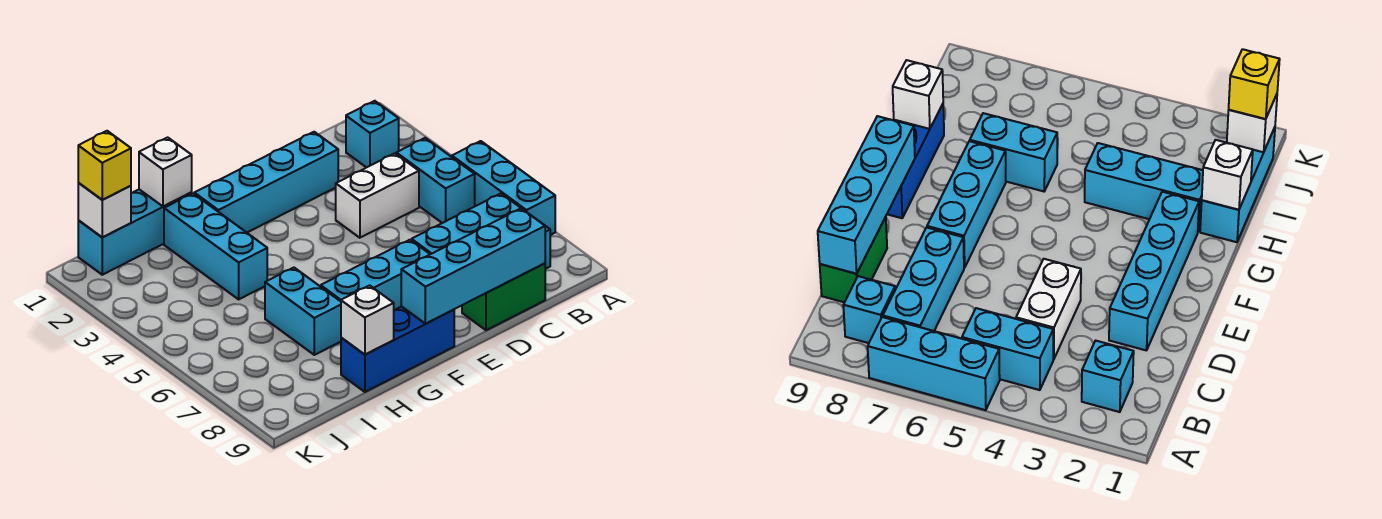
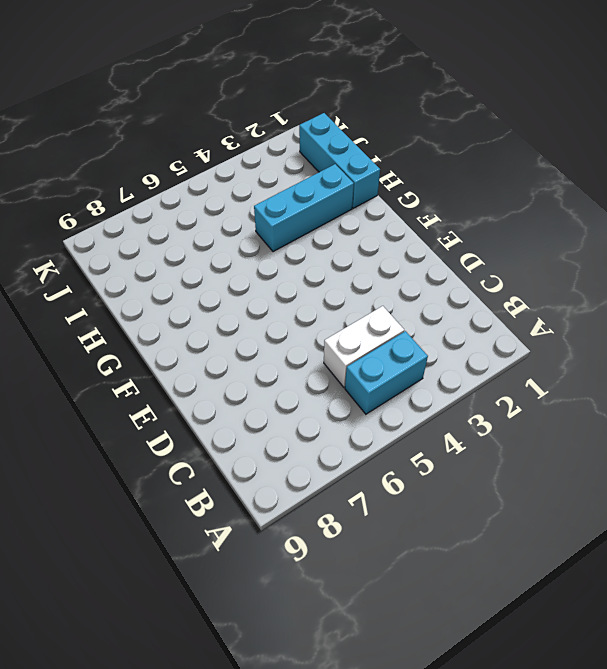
white 1x2 brick [324,306,404,387] -> white 1x2 brick turned to [336,153,419,238]
none -> cyan 1x3 brick [452,141,555,235]
none -> cyan 1x1 brick [346,101,399,168]
none -> cyan 1x3 brick [412,194,521,254]

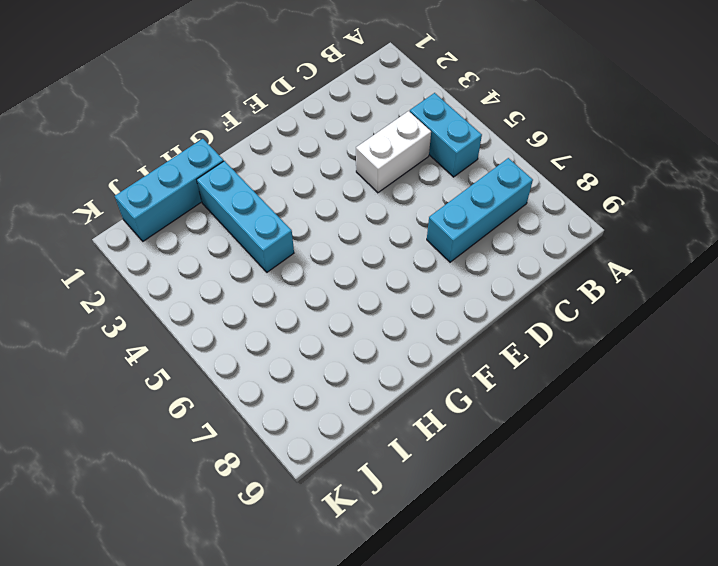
none -> cyan 1x3 brick [452,141,555,235]
none -> cyan 1x1 brick [346,101,399,168]
none -> cyan 1x1 brick [843,276,895,343]

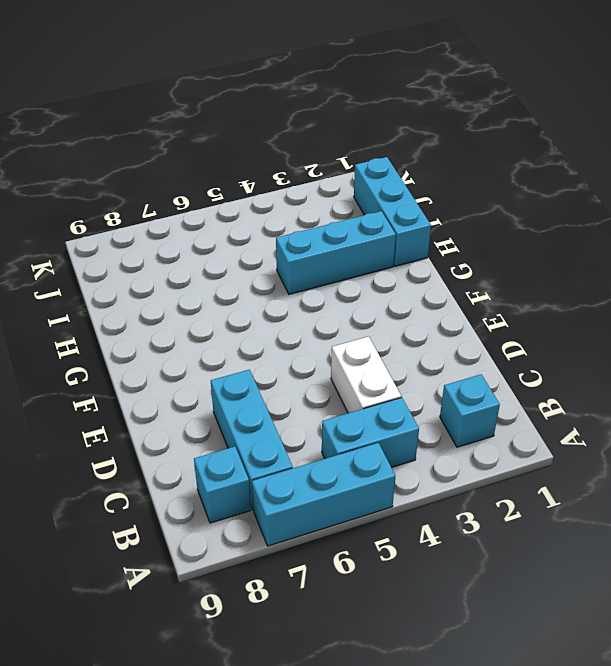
none -> green 1x2 brick [462,263,545,330]
none -> cyan 1x4 brick [194,132,338,232]
none -> cyan 1x3 brick [321,240,430,310]

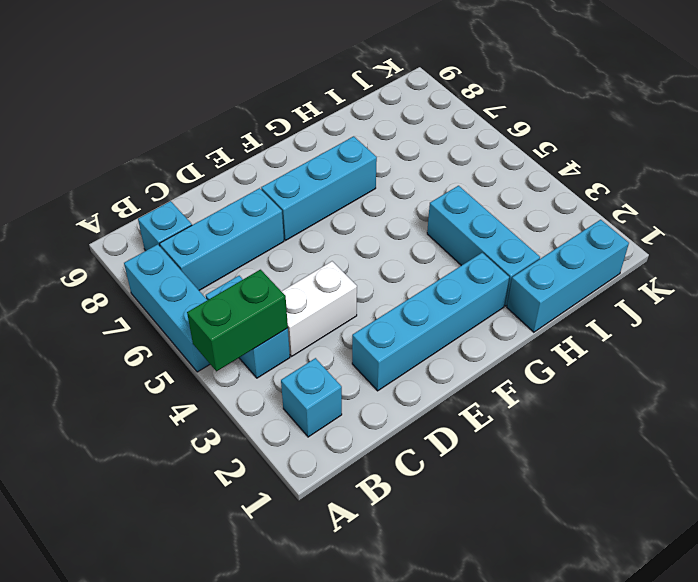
green 1x2 brick [187,270,288,371] -> green 1x2 brick moved to [462,263,545,330]
none -> blue 1x3 brick [341,307,454,392]
none -> cyan 1x2 brick [265,268,341,355]
none -> cyan 1x4 brick [401,208,545,324]

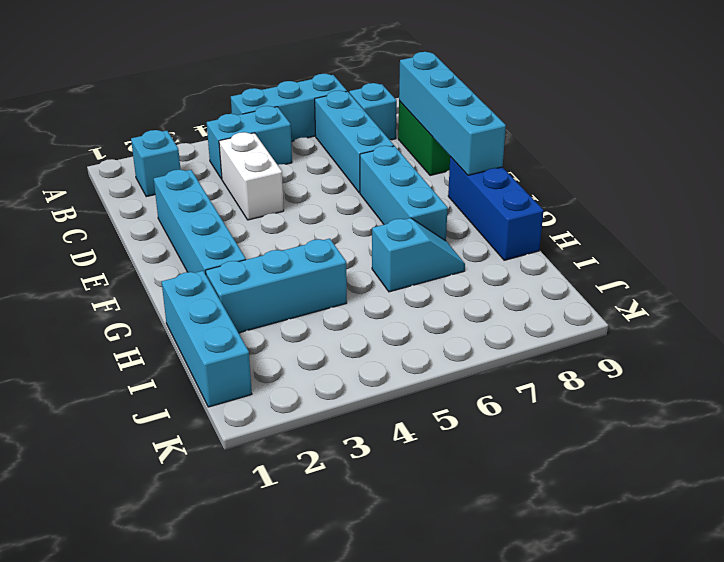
cyan 1x2 slope [372,218,465,292] -> cyan 1x2 brick [265,268,341,355]
none -> white 1x1 brick [139,137,192,207]
none -> white 1x1 brick [341,285,394,355]
none -> white 1x1 brick [78,183,131,237]

